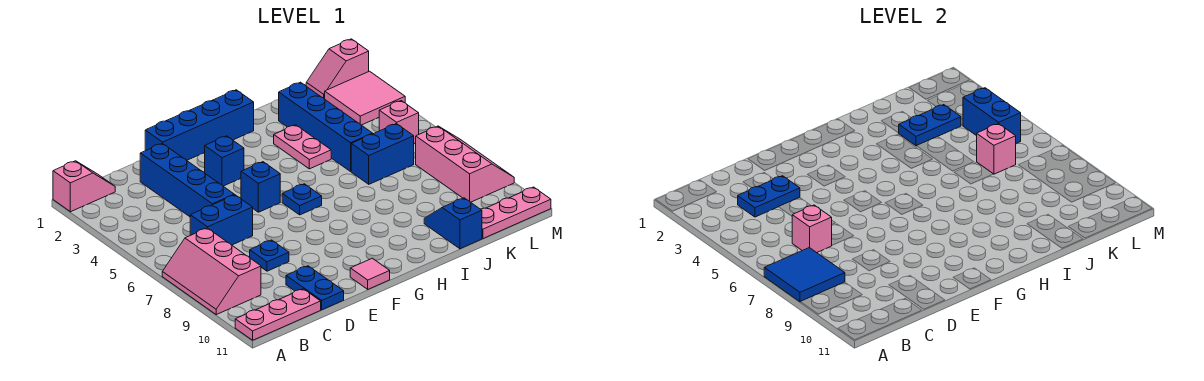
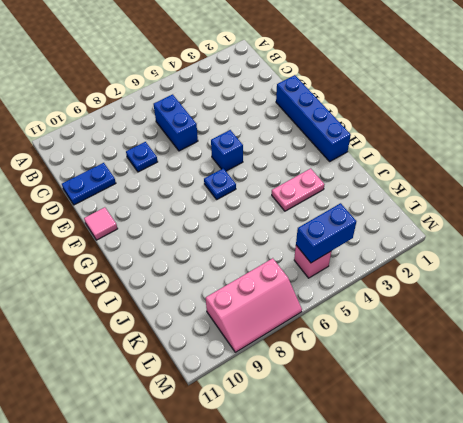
none -> pink 1x2 slope [53,161,115,212]
none -> pink 2x3 slope [162,228,261,315]
none -> pink 1x3 plate [235,289,321,340]

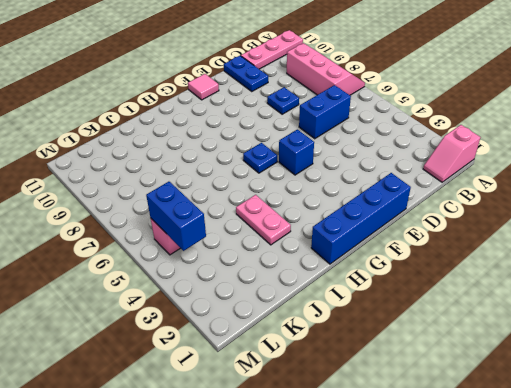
none -> blue 1x4 brick [140,143,234,217]
none -> blue 1x1 brick [205,136,244,186]
none -> blue 1x4 brick [279,82,373,171]

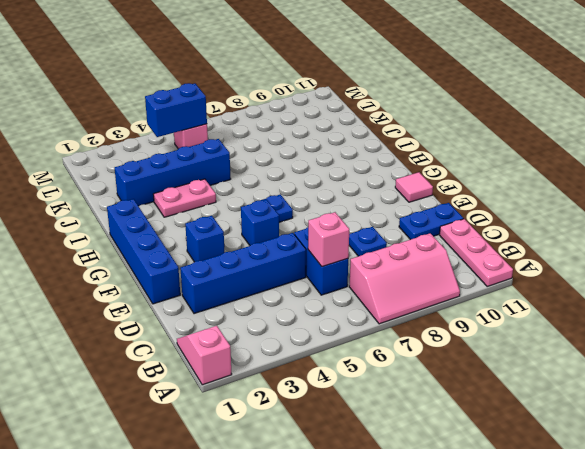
none -> blue 1x2 brick [351,124,414,184]
none -> blue 1x2 slope [424,198,482,249]
none -> pink 1x3 plate [481,187,551,239]

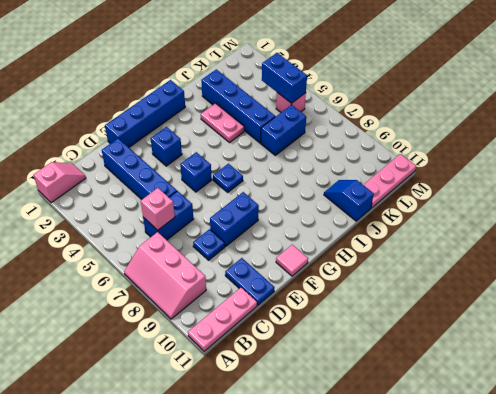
blue 1x2 brick [210,192,259,246] -> none
none -> pink 1x2 slope [306,39,369,99]
none -> pink 2x2 tile [325,71,405,125]
none -> pink 2x3 slope [416,126,514,202]

